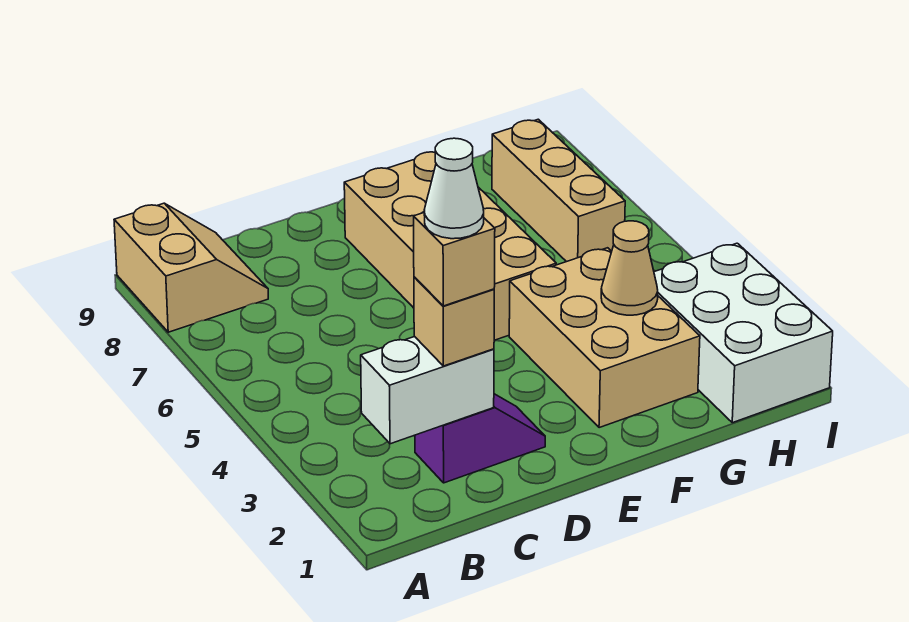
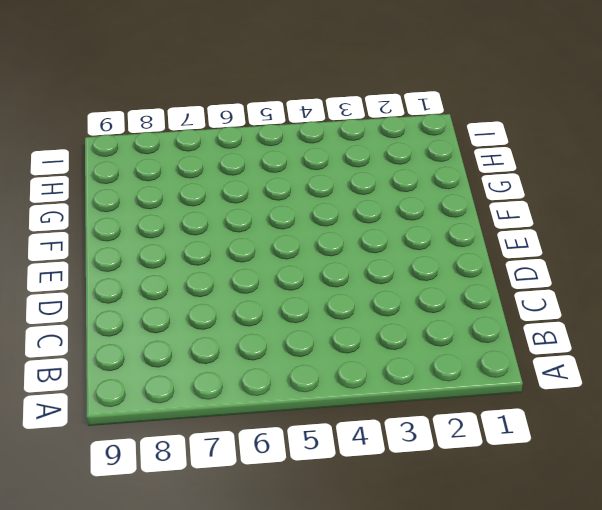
none -> tan 2x2 slope [114,203,268,332]
none -> purple 1x2 slope [415,394,545,483]

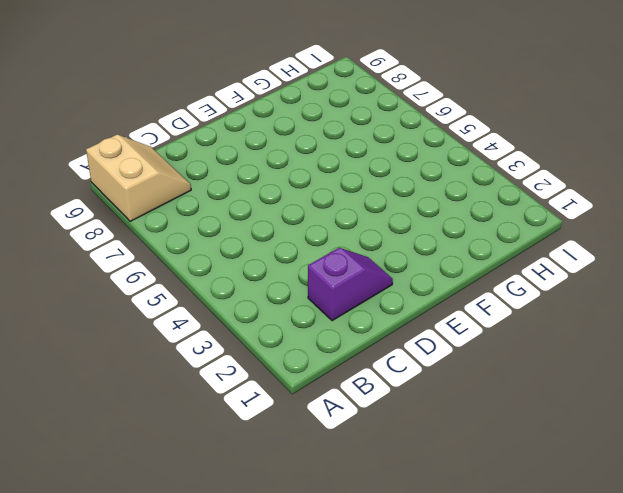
none -> tan 2x4 brick [344,152,556,340]
none -> tan 2x3 brick [509,248,700,428]

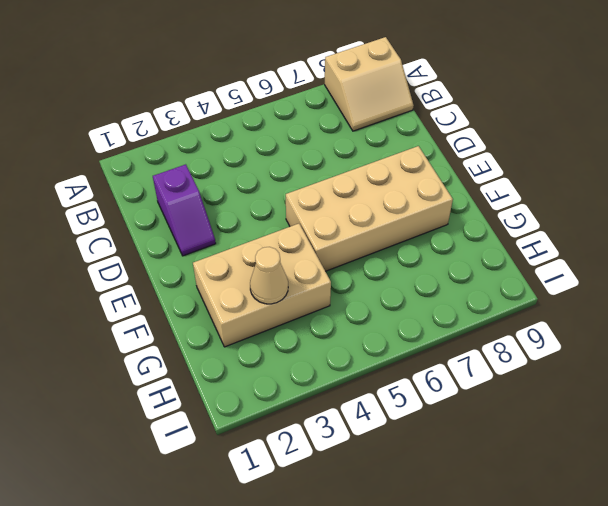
none -> white 2x3 brick [654,243,833,423]
none -> tan 1x3 brick [492,119,625,262]

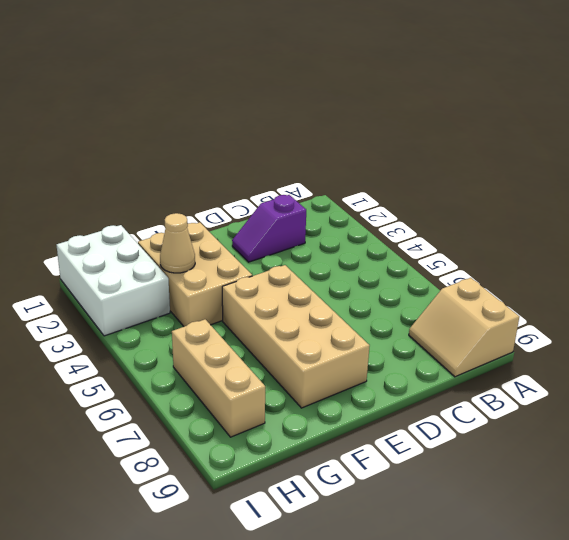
none -> white 1x2 brick [361,337,494,444]
none -> tan 1x1 brick [414,277,494,366]

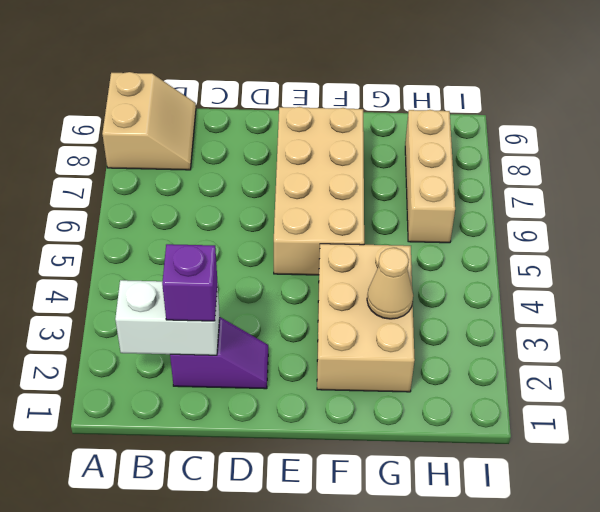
purple 1x1 brick [162,244,217,321] -> tan 1x1 brick [414,277,494,366]
none -> white 2x3 brick [654,243,833,423]
none -> tan 1x1 brick [414,213,495,306]

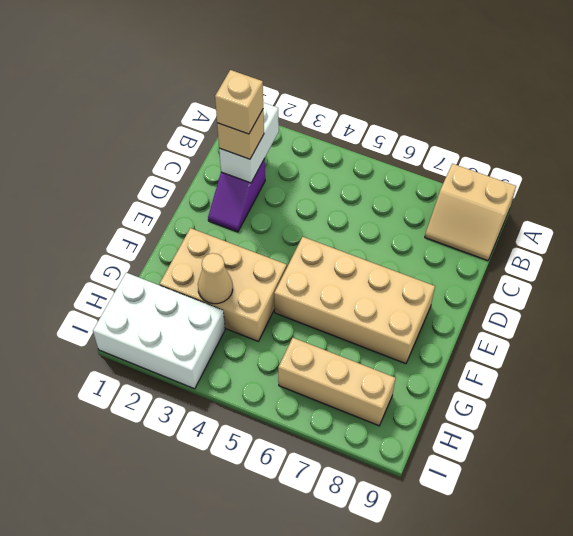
none -> white 1x1 cone [424,138,484,239]

